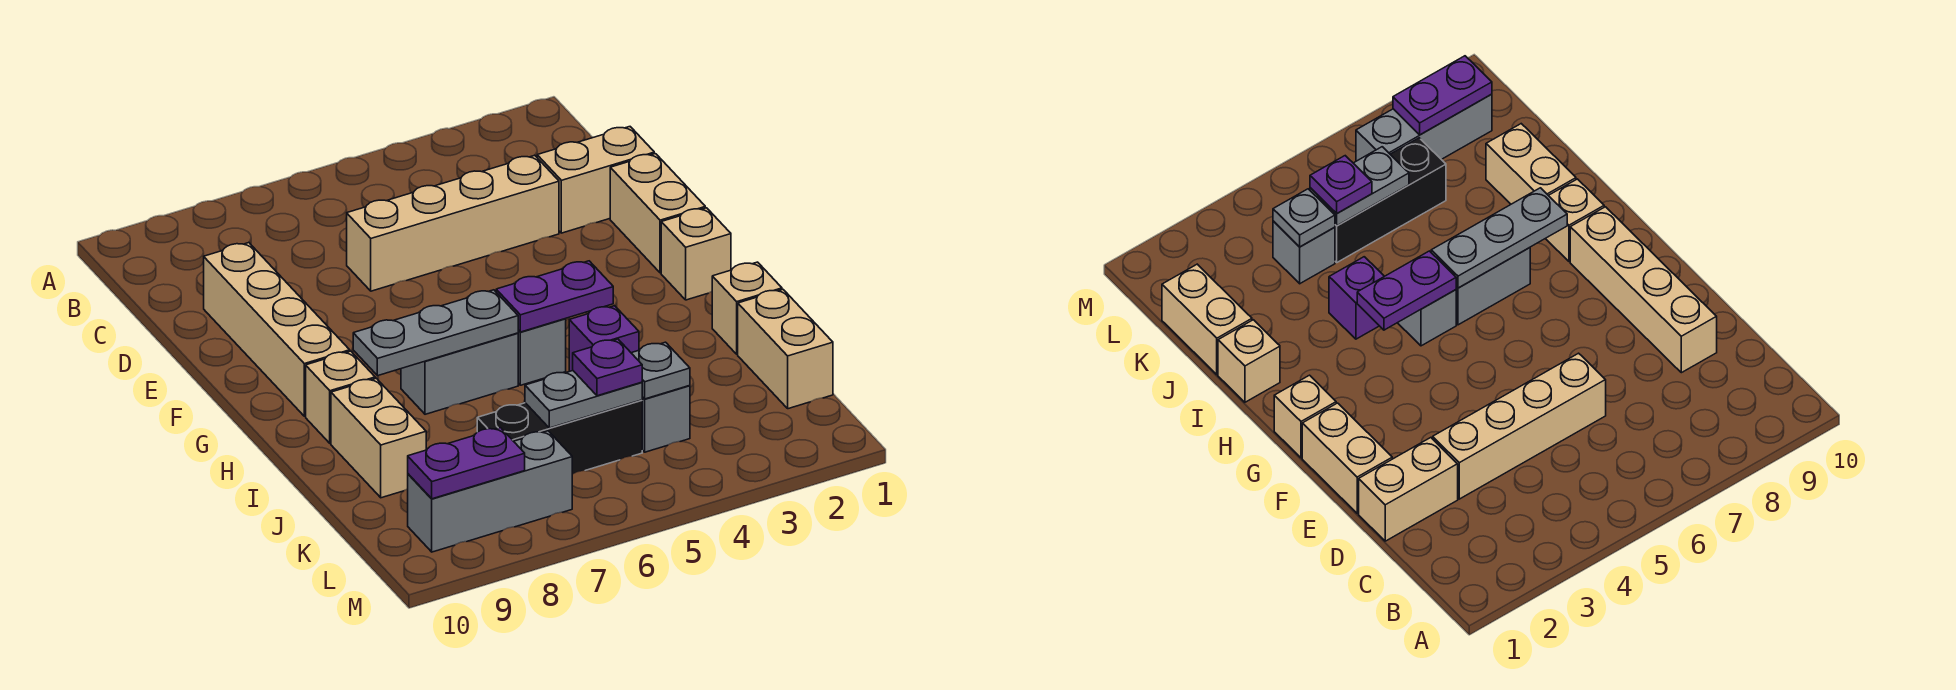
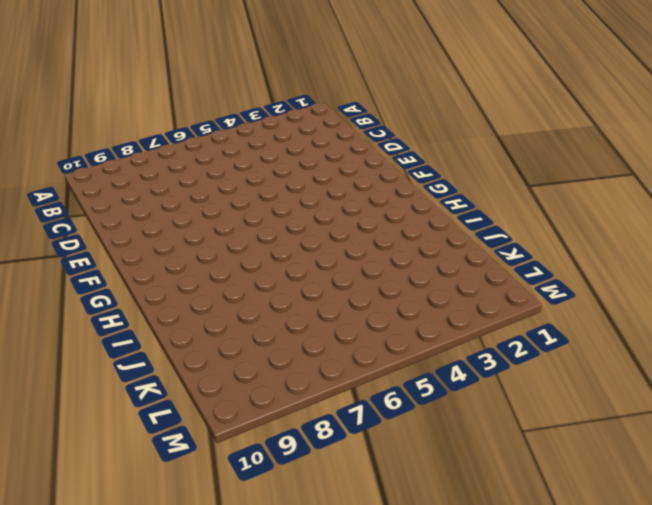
none -> tan 1x2 brick [537,127,654,233]
none -> tan 1x4 brick [347,155,559,291]
none -> tan 1x4 brick [204,243,350,416]

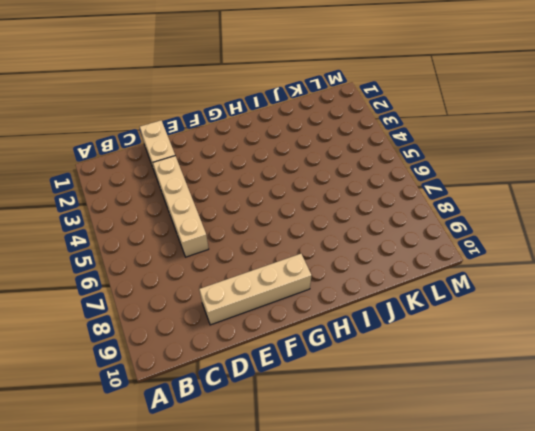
none -> tan 1x2 brick [610,154,705,273]
none -> tan 1x1 brick [661,208,731,300]
none -> grey 1x1 brick [518,319,566,385]

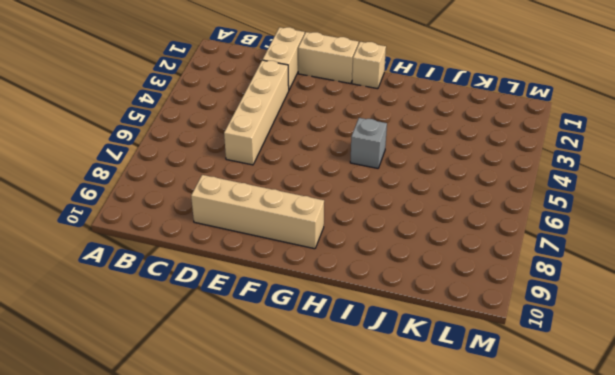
none -> grey 1x2 brick [401,333,518,414]
none -> tan 1x1 brick [306,351,375,443]
none -> tan 1x1 brick [712,262,782,354]

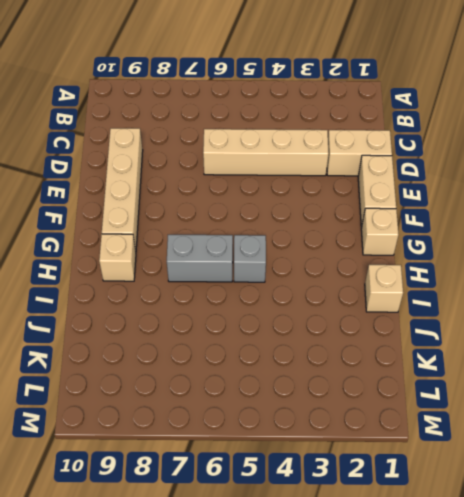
none -> purple 1x1 brick [569,306,639,371]
none -> tan 1x2 brick [331,378,426,498]
none -> tan 1x2 brick [738,289,833,409]

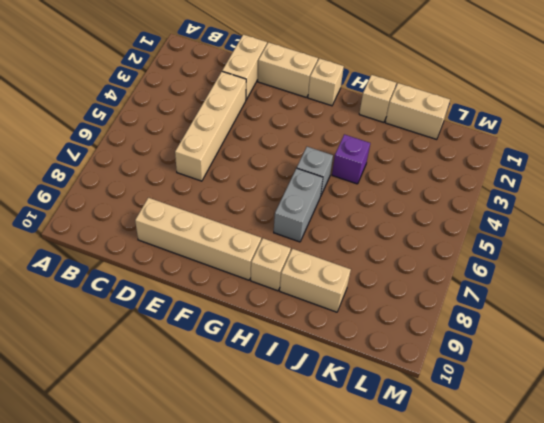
none -> grey 1x1 brick [642,385,690,452]
none -> black 1x3 brick [477,400,642,474]
none -> grey 1x3 brick [408,431,572,552]

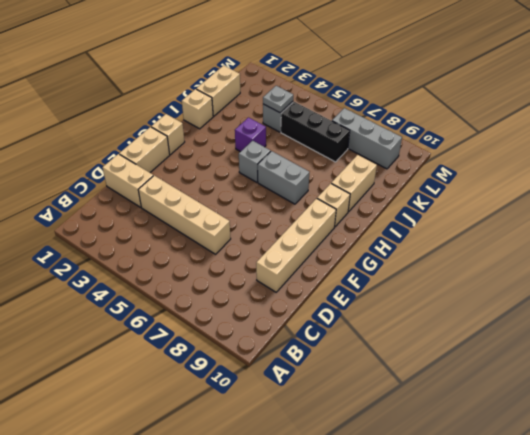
none -> purple 1x2 plate [496,261,613,332]
none -> grey 1x3 plate [353,290,518,376]
none -> grey 1x2 plate [525,371,642,428]

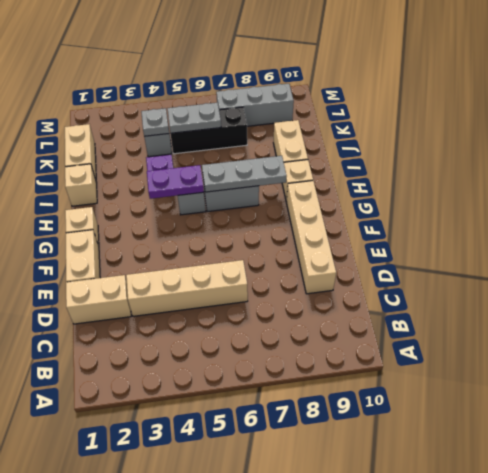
none -> purple 1x2 plate [408,428,525,499]
none -> purple 1x1 plate [573,339,642,396]

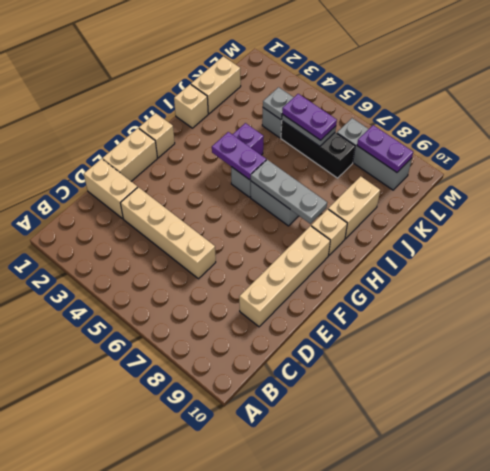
purple 1x2 plate [282,94,337,140] -> purple 1x1 plate [573,339,642,396]

